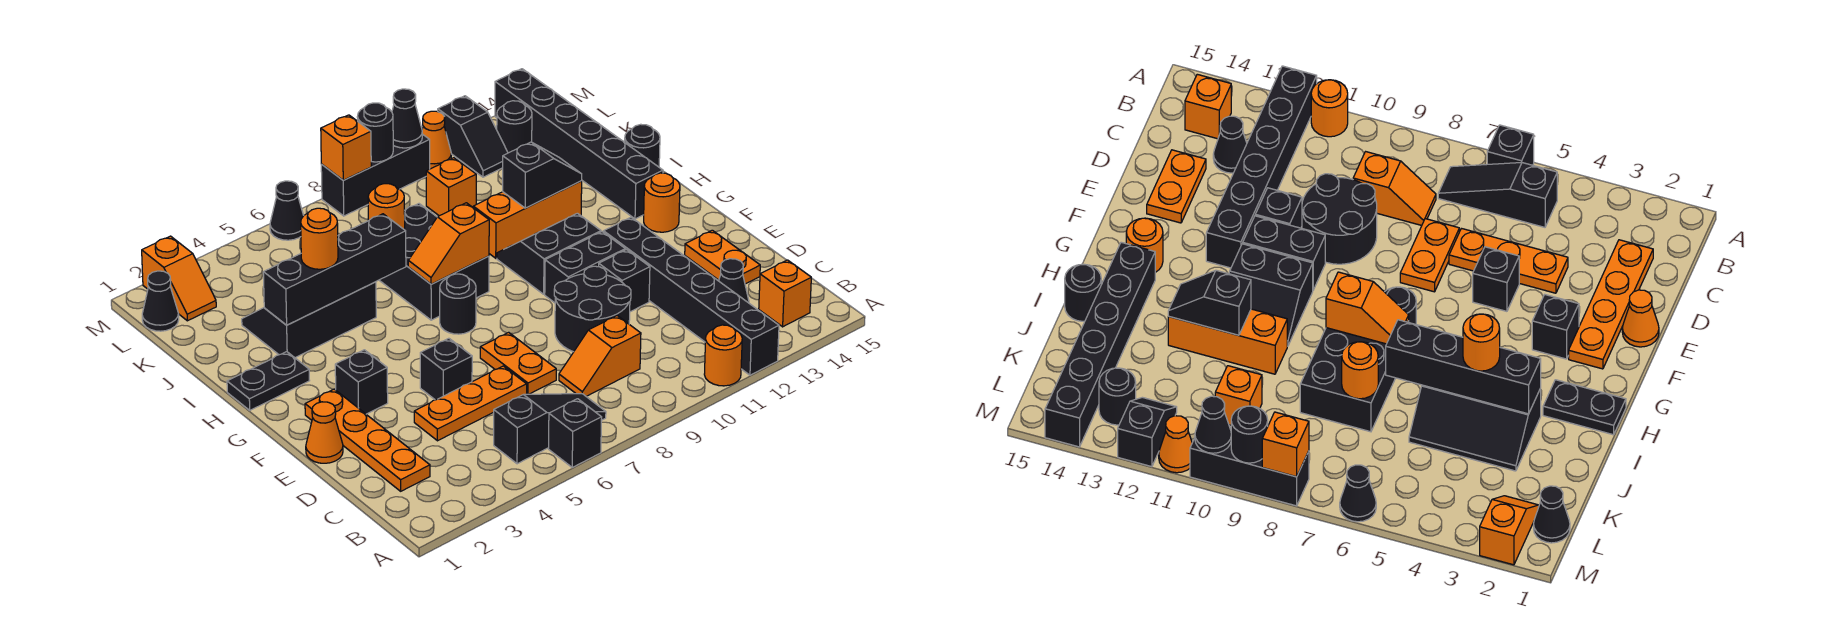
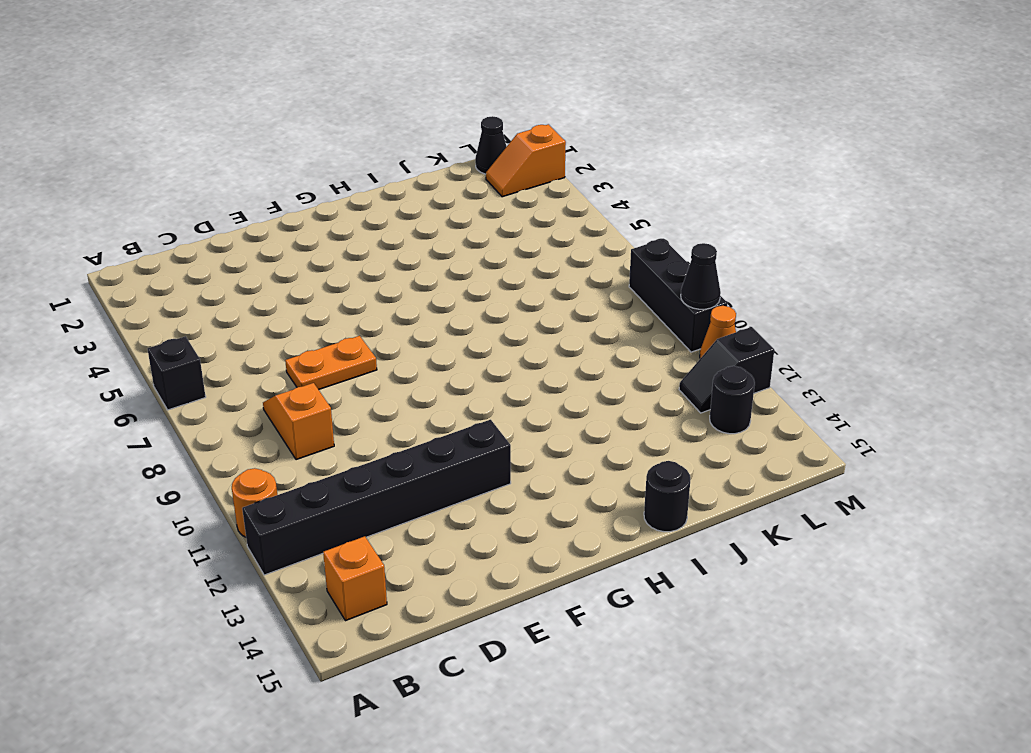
none -> black 1x3 slope [494,394,606,464]
none -> orange 1x4 plate [305,389,430,491]
none -> black 1x1 cone [719,259,749,303]
none -> orange 1x3 plate [414,366,527,441]

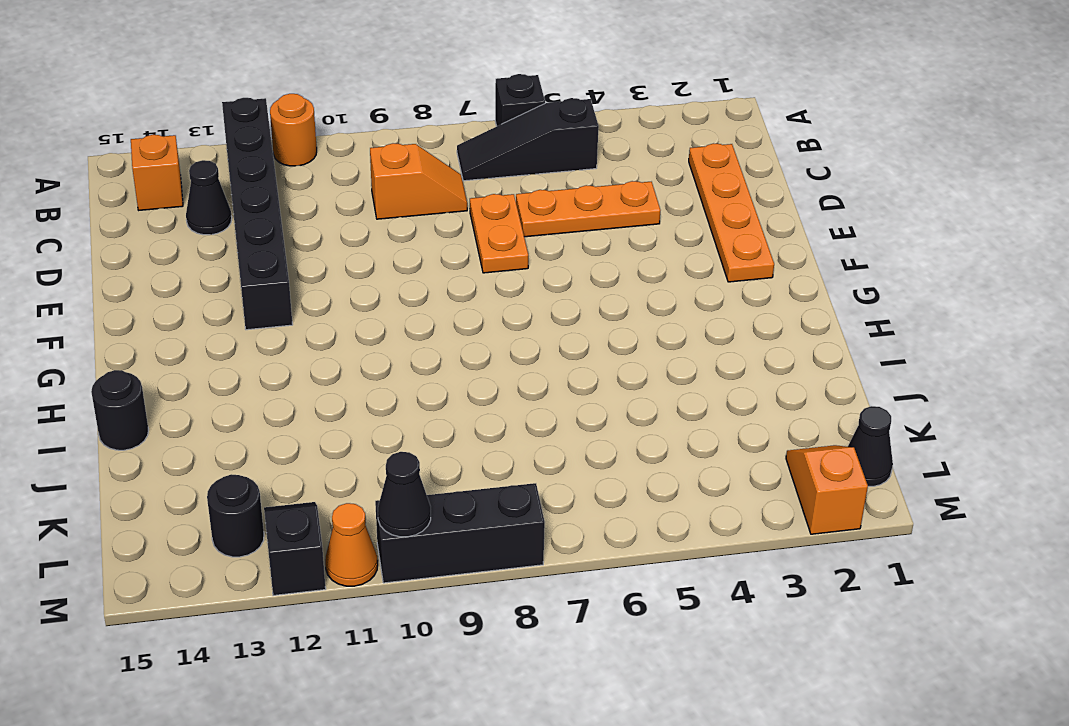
none -> black 2x2 round brick [554,266,631,352]
none -> orange 1x2 plate [685,230,760,284]
none -> orange 1x1 cone [306,402,343,463]
none -> black 1x1 brick [420,338,472,400]

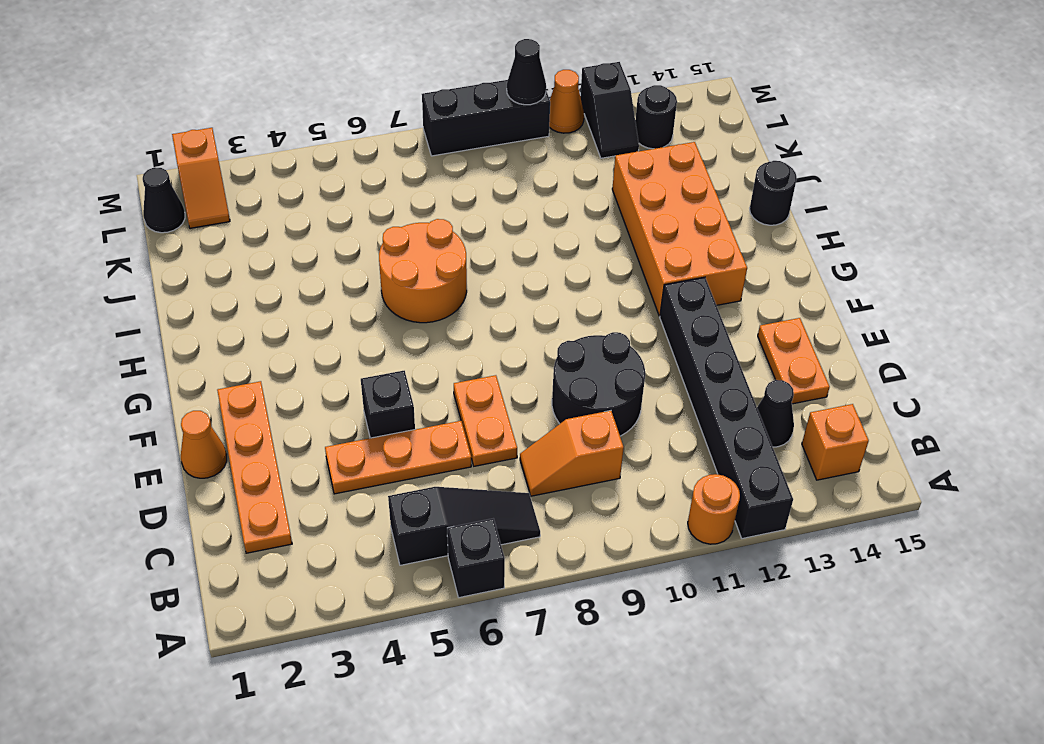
orange 2x4 brick [612,142,747,316] -> orange 1x3 brick [473,181,582,258]
orange 2x2 round brick [379,219,467,323] -> black 2x3 brick [379,204,489,320]
none -> black 1x1 brick [599,250,650,312]
none -> black 1x1 brick [335,350,388,414]
none -> black 1x2 brick [545,232,625,303]
none -> black 1x1 round brick [440,274,476,334]

